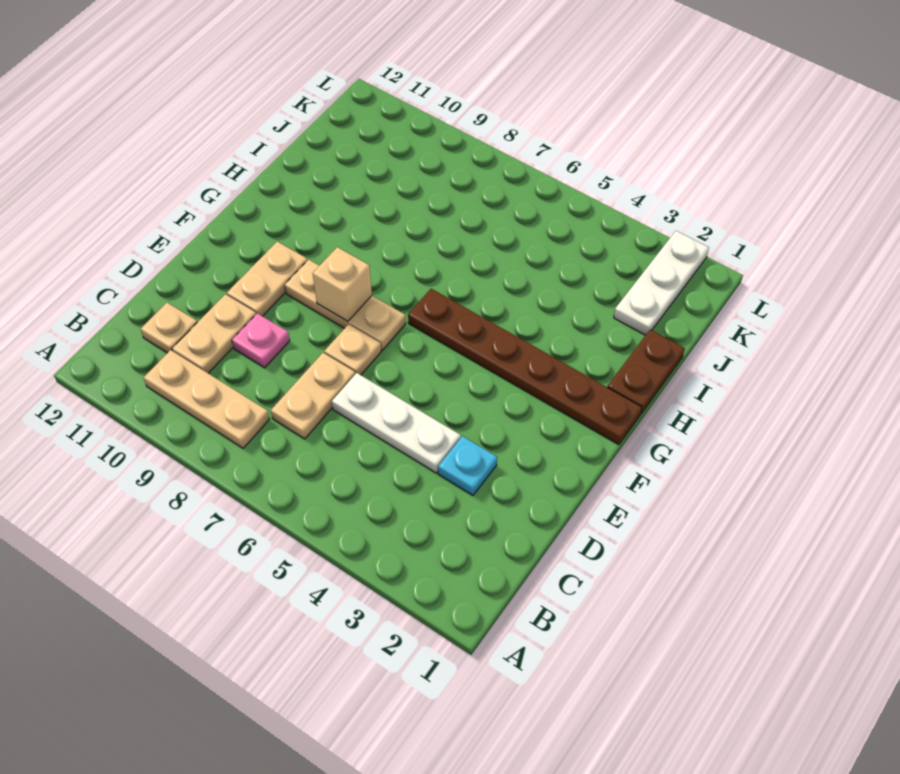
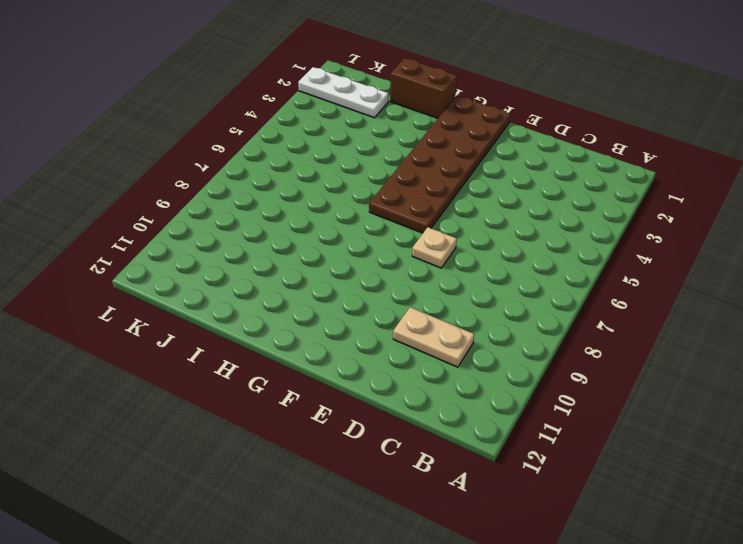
brown 2x6 plate [369,96,510,233] -> brown 1x6 plate [408,289,642,445]
brown 1x2 brick [390,58,457,118] -> brown 1x2 plate [607,329,685,414]
none -> tan 1x3 plate [144,350,270,448]
none -> tan 1x2 plate [271,353,355,439]
none -> tan 1x1 plate [141,303,197,353]

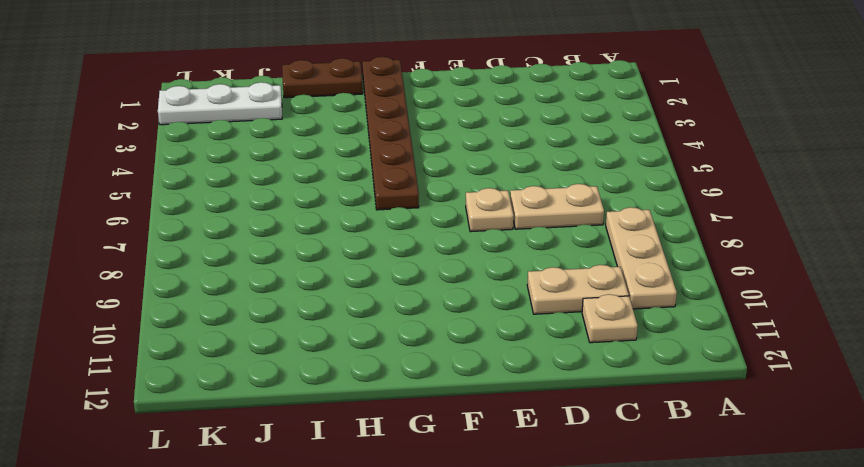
none -> cyan 1x1 plate [438,436,497,495]
none -> white 1x3 plate [332,373,461,473]
none -> pink 1x1 plate [232,313,290,368]

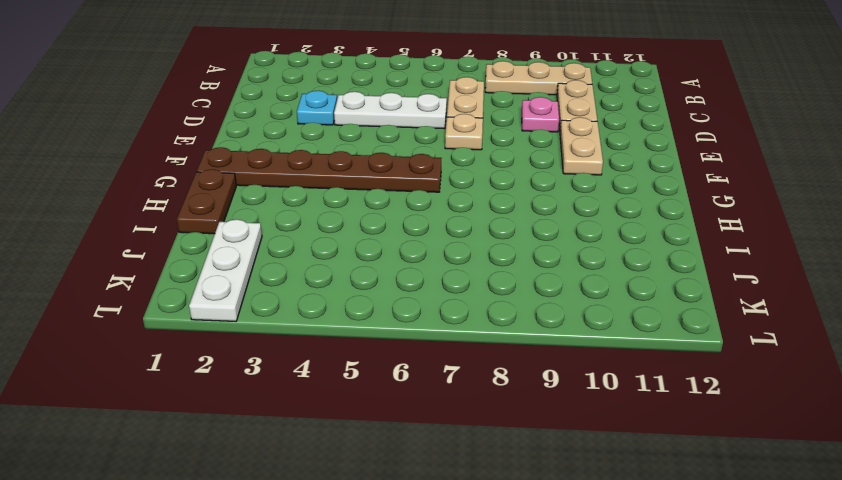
none -> tan 1x1 plate [141,303,197,353]
none -> tan 1x3 plate [285,260,406,350]
none -> tan 1x1 brick [313,247,372,321]

